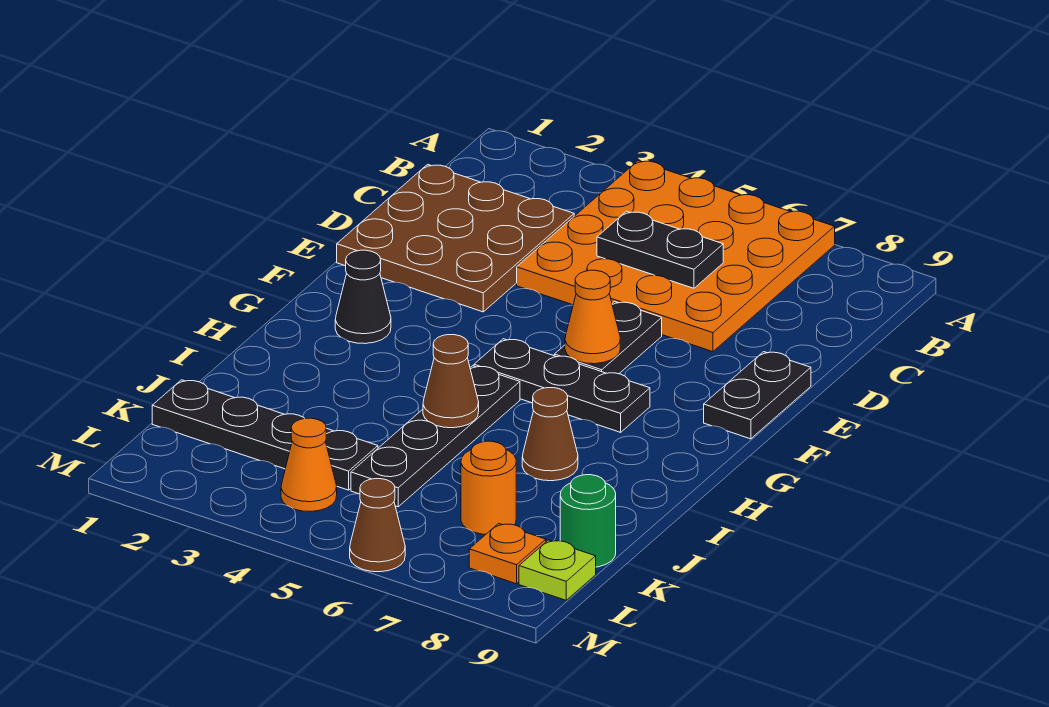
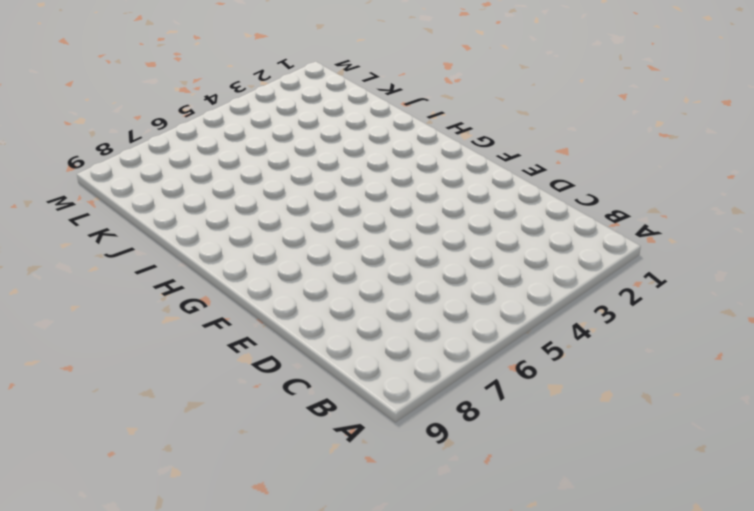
none -> orange 4x4 plate [517,161,835,352]
none -> brown 3x3 plate [337,164,574,312]
none -> black 1x2 plate [554,302,662,374]

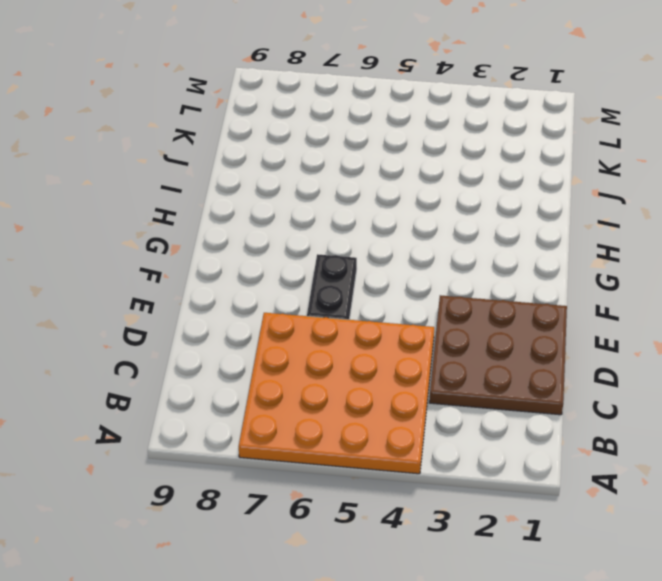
none -> black 1x2 plate [704,352,811,439]
none -> black 1x1 cone [335,250,391,344]
none -> black 1x3 plate [474,339,650,432]

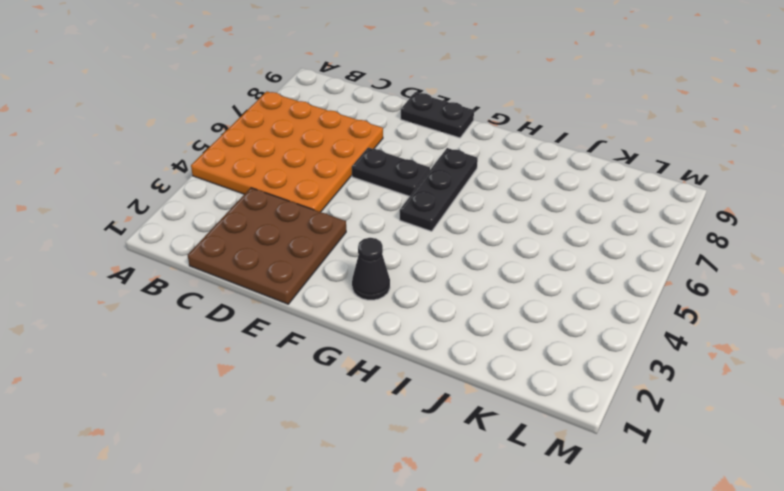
none -> black 1x4 plate [351,366,520,507]
none -> brown 1x1 cone [522,388,578,481]
none -> black 1x4 plate [152,380,378,490]

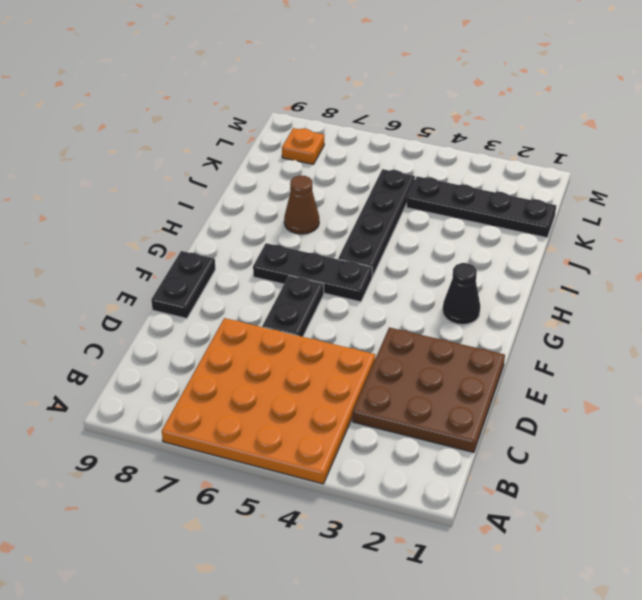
none -> orange 1x1 round brick [461,441,516,534]
none -> green 1x1 round brick [560,475,616,567]
none -> orange 1x1 cone [281,418,337,512]

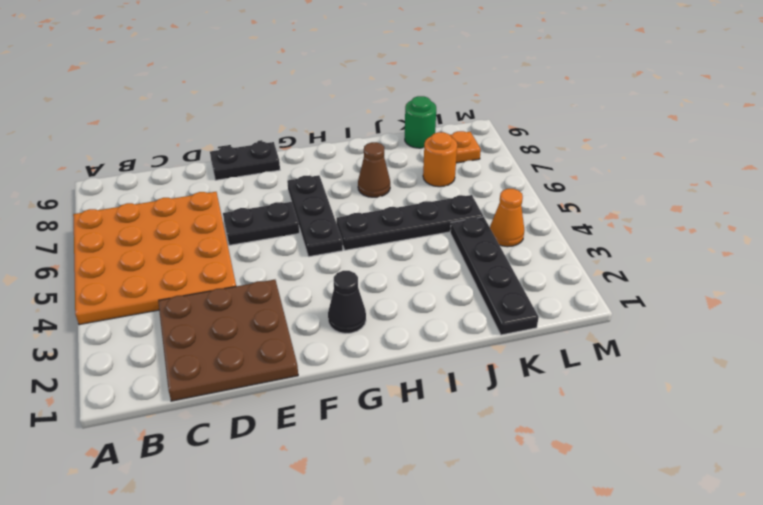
none -> lime 1x1 plate [519,540,596,600]
none -> brown 1x1 cone [350,479,405,572]
none -> black 1x2 plate [597,211,723,288]

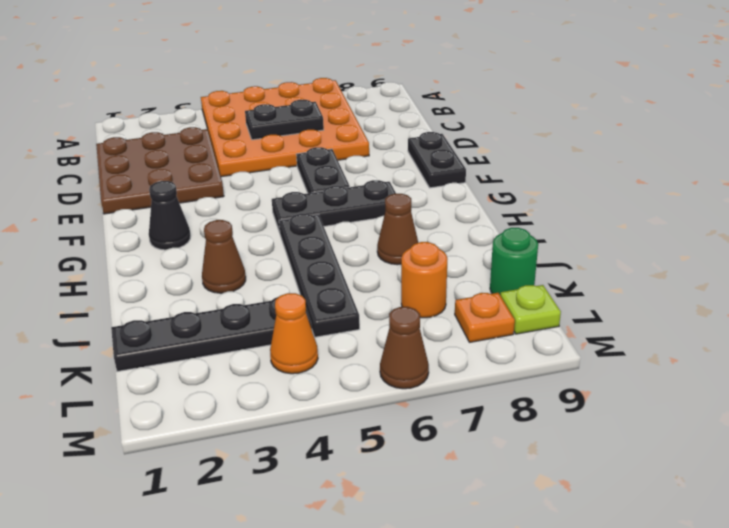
brown 1x1 cone [202,220,246,293] -> brown 1x1 cone moved to [423,335,479,428]
none -> orange 1x1 cone [565,270,620,364]

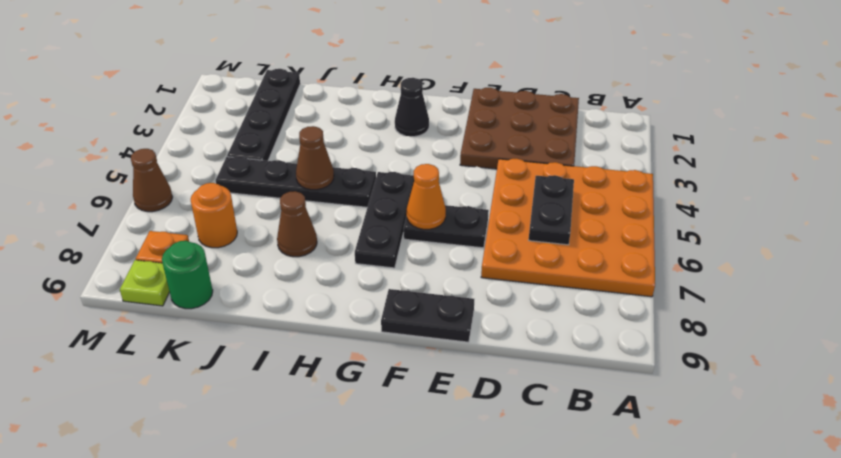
none -> orange 1x1 cone [281,418,337,512]

